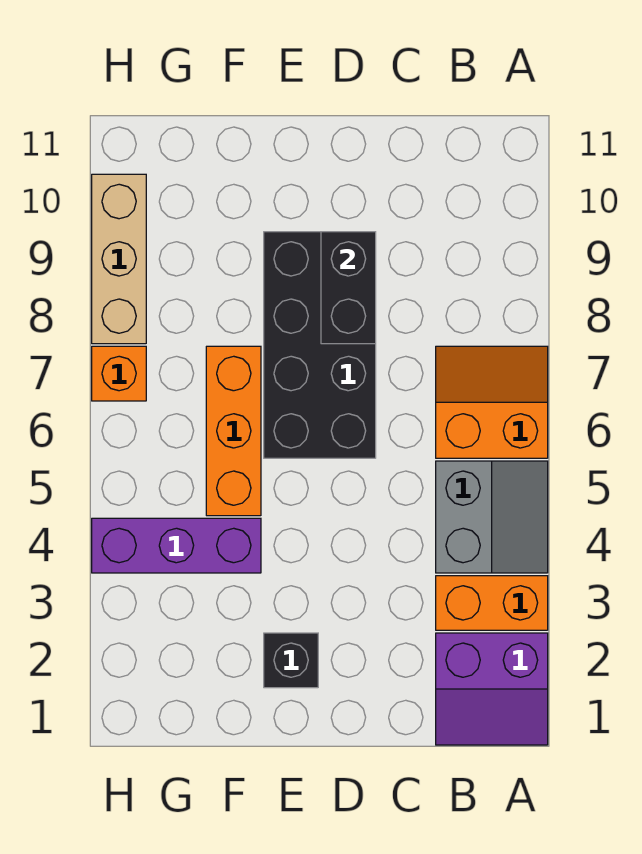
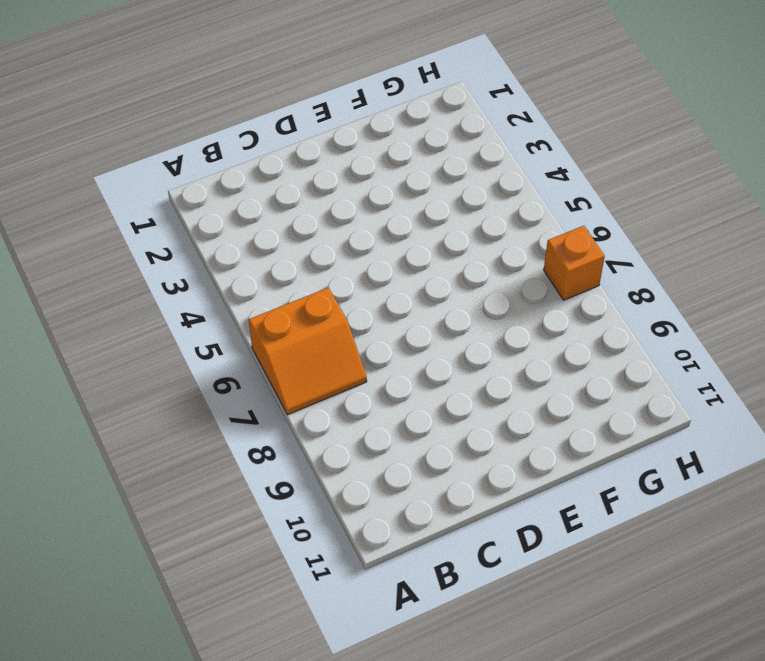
none -> purple 2x2 slope [436,633,548,745]
none -> orange 1x2 brick [436,576,548,630]

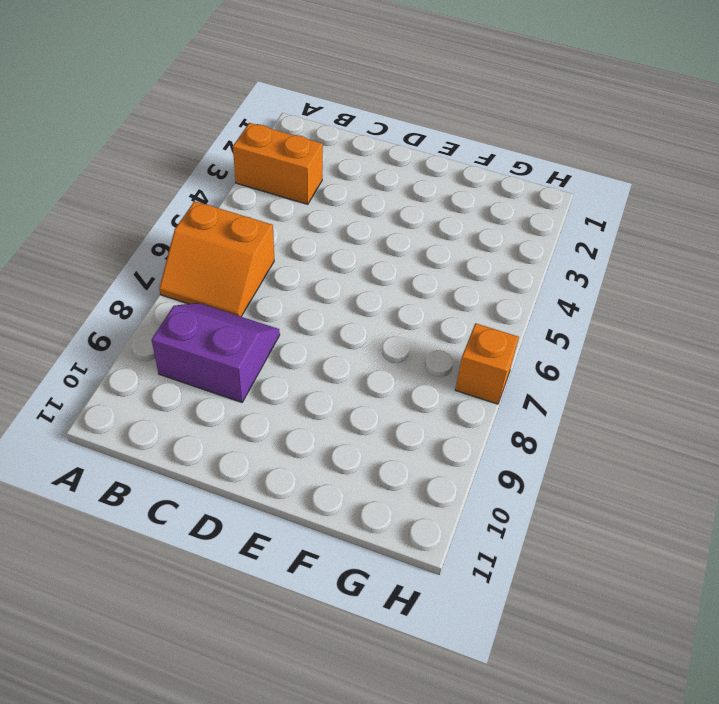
purple 2x2 slope [152,303,280,402] -> purple 2x2 slope moved to [436,633,548,745]
none -> grey 2x2 slope [436,461,548,573]
none -> black 2x4 brick [264,232,376,458]

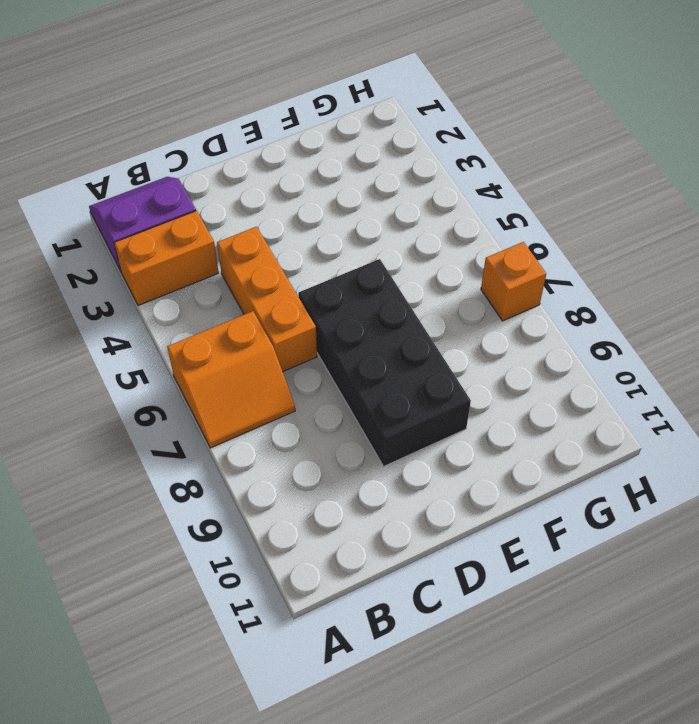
orange 1x3 brick [217,227,317,372] -> orange 1x3 brick moved to [206,346,261,516]
none -> grey 2x2 slope [436,461,548,573]
none -> black 1x1 brick [264,633,318,688]

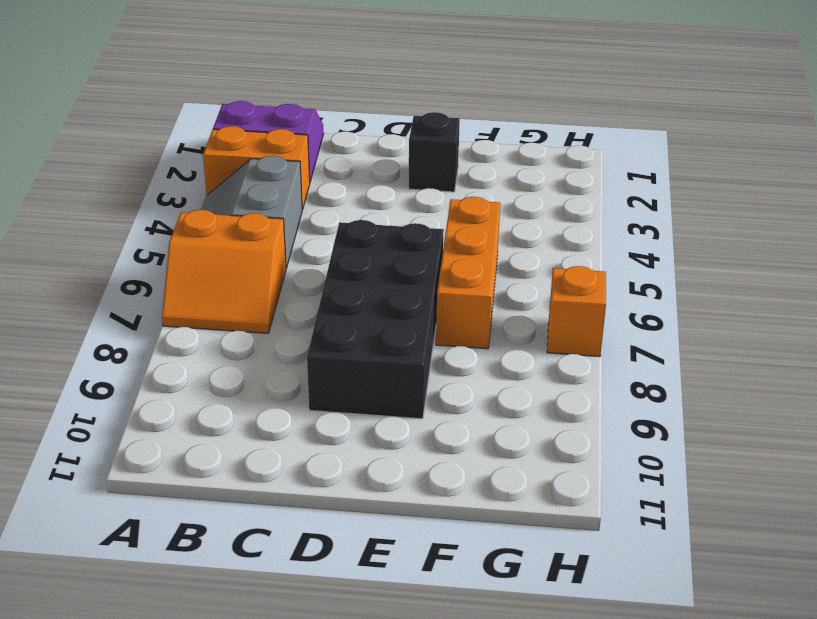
none -> purple 1x3 brick [92,518,261,573]
none -> tan 1x3 brick [92,174,146,344]

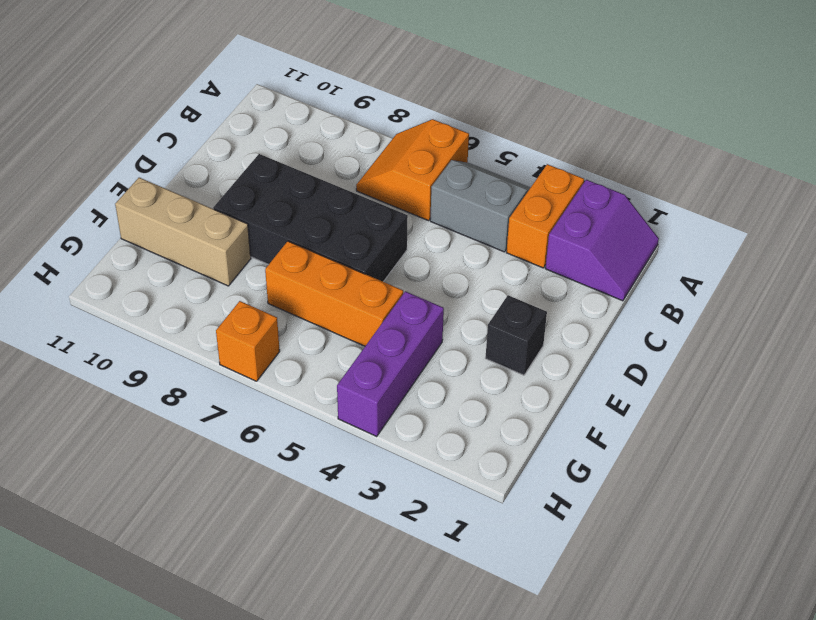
tan 1x3 brick [115,178,251,286] -> tan 1x3 brick moved to [92,174,146,344]
none -> black 1x2 brick [321,232,376,344]

